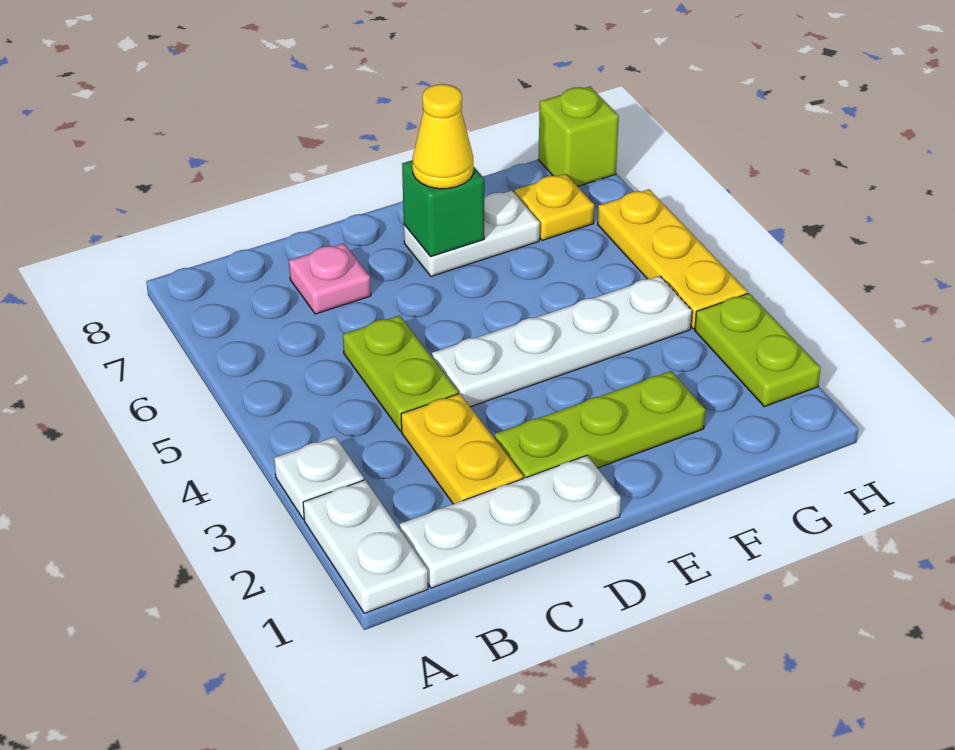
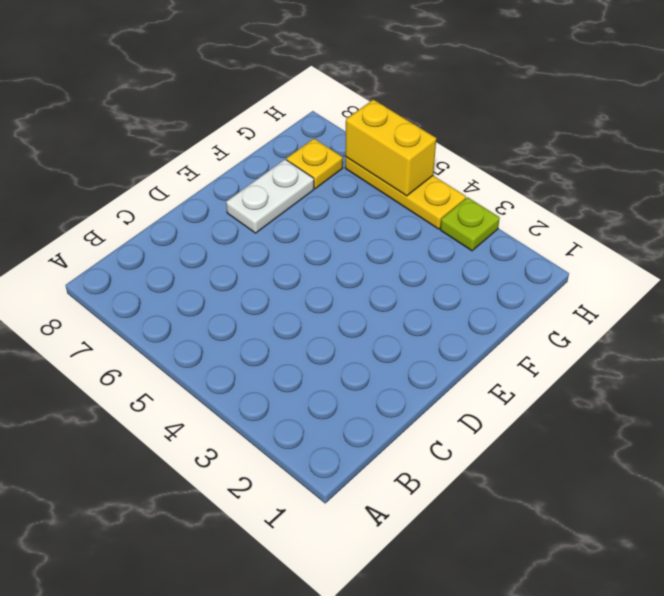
lime 1x1 plate [440,197,500,251] -> lime 1x2 plate [695,293,821,407]
yellow 1x2 brick [345,100,436,196] -> none
none -> white 1x2 plate [303,480,428,613]
none -> white 1x1 plate [274,437,364,519]
none -> white 1x3 plate [400,455,621,588]

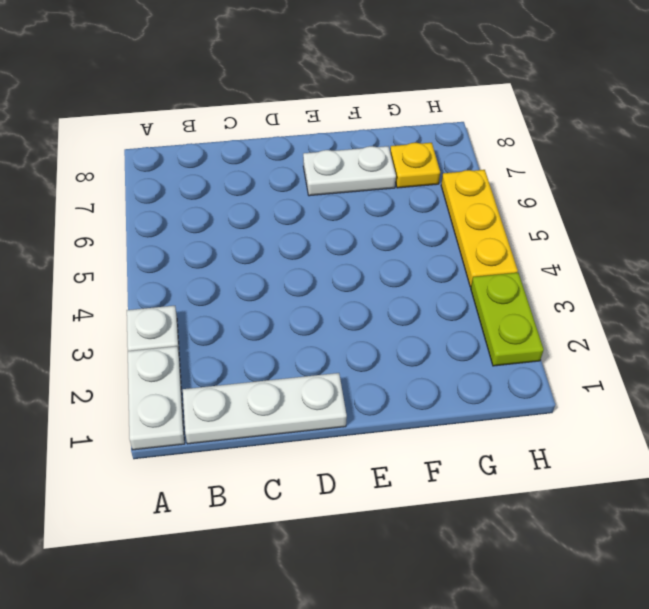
none -> yellow 1x2 plate [401,393,523,504]
none -> lime 1x2 plate [343,315,458,431]
none -> pink 1x1 plate [289,243,371,314]

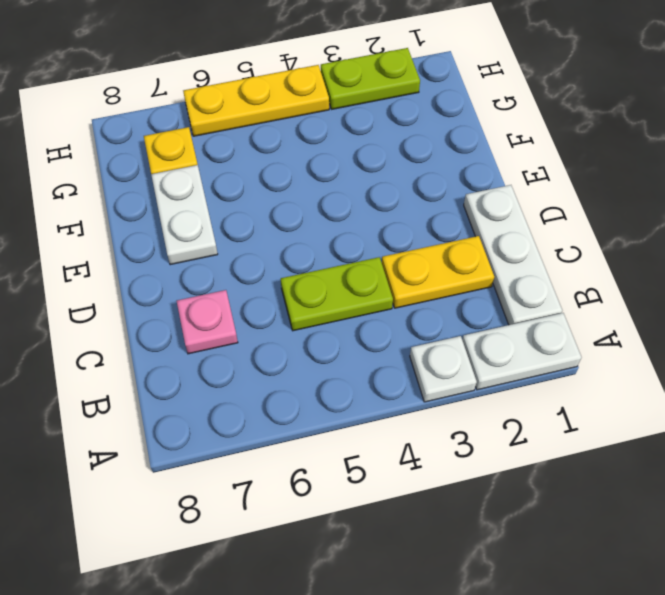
none -> lime 1x3 plate [495,371,705,478]
none -> white 1x4 plate [432,276,692,407]
none -> lime 1x1 brick [538,86,619,186]

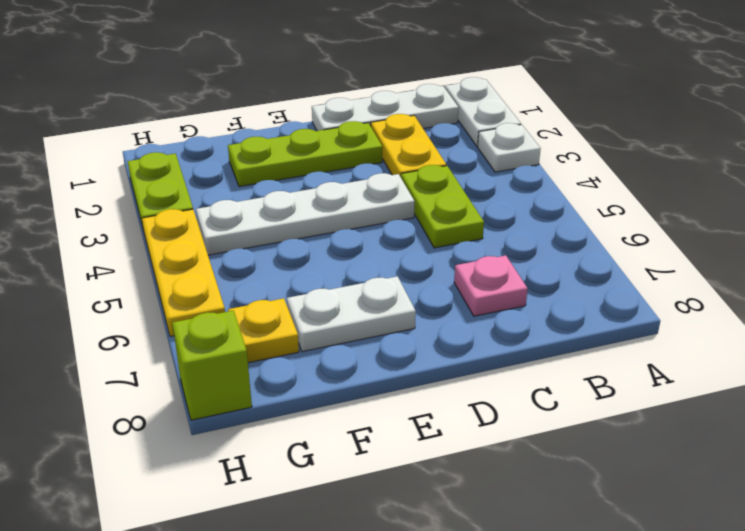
none -> green 1x1 brick [402,160,485,256]
none -> yellow 1x1 cone [413,84,473,189]

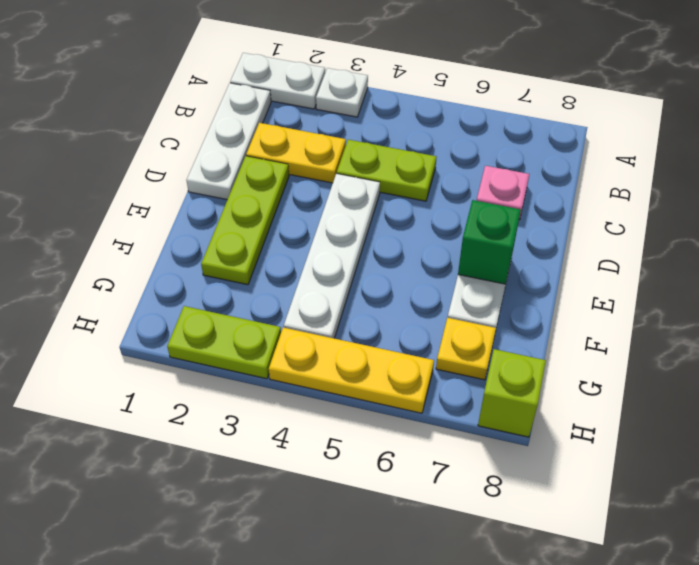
none -> yellow 1x1 cone [413,84,473,189]

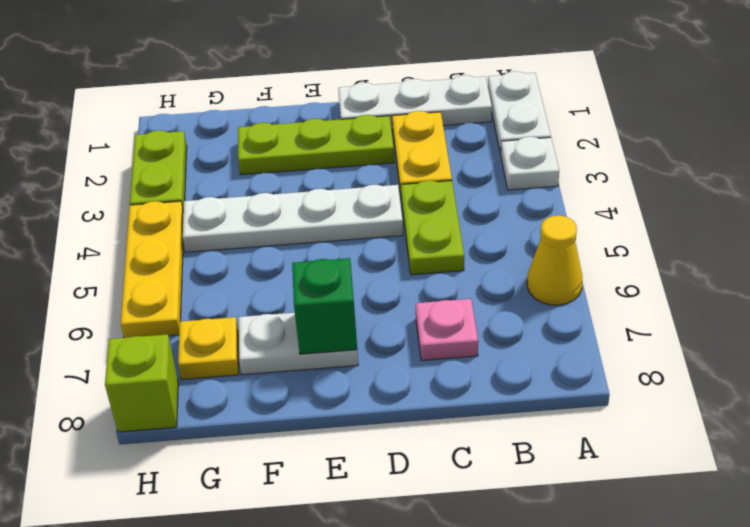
yellow 1x1 cone [527,215,582,305] -> yellow 1x1 cone moved to [413,84,473,189]

